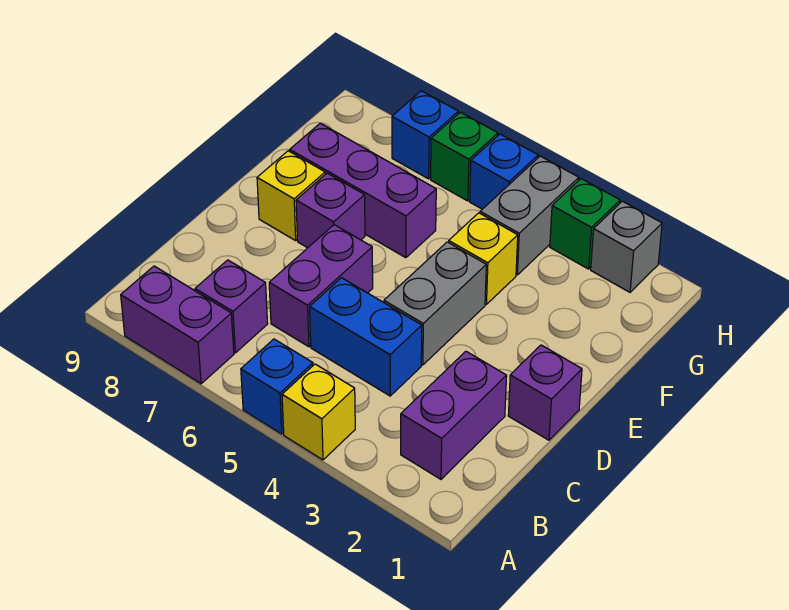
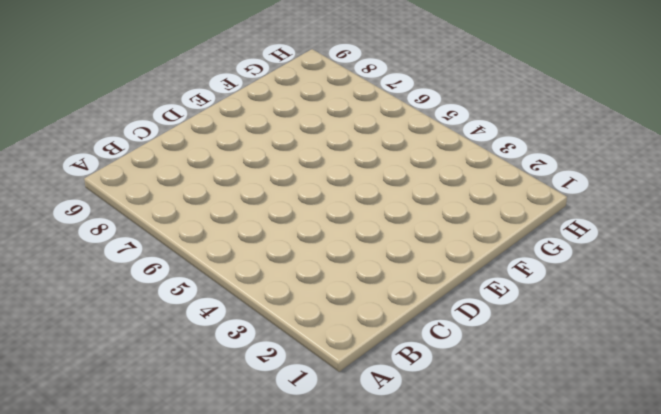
none -> yellow 1x1 brick [282,364,355,460]
none -> blue 1x1 brick [241,339,313,434]
none -> purple 1x2 brick [121,266,234,384]

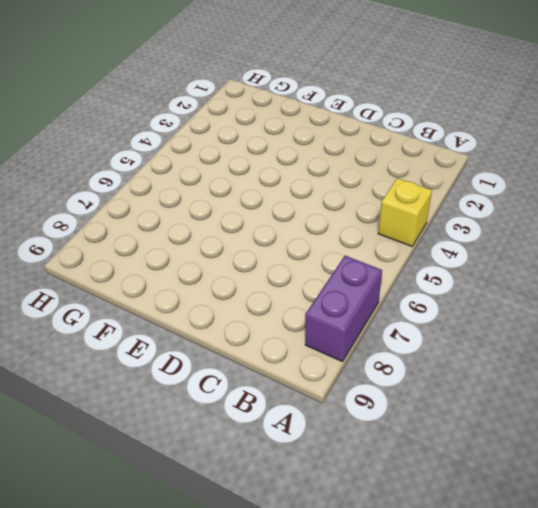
none -> blue 1x1 brick [241,339,313,434]
none -> purple 1x2 brick [401,351,507,479]
none -> purple 1x1 brick [195,260,268,353]

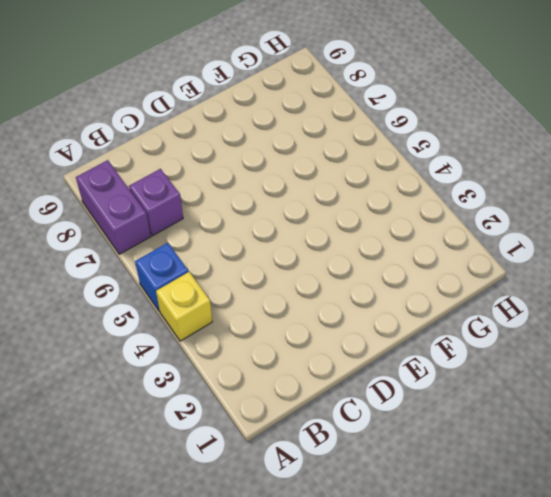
none -> purple 1x2 brick [401,351,507,479]
none -> blue 1x2 brick [310,278,422,396]
none -> purple 1x2 brick [269,225,373,347]

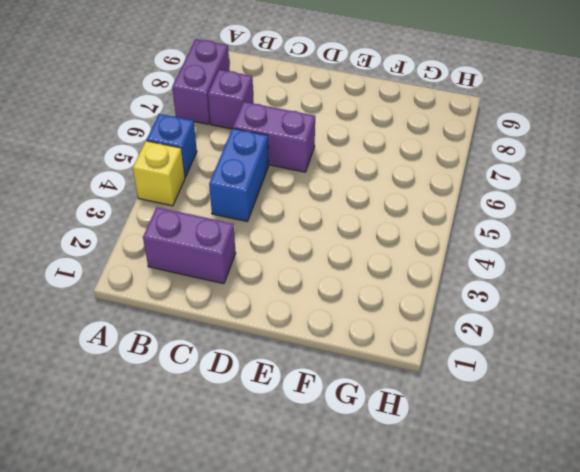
none -> purple 1x1 brick [508,345,582,440]
none -> grey 1x2 brick [384,242,486,365]
none -> purple 1x1 brick [296,173,365,248]

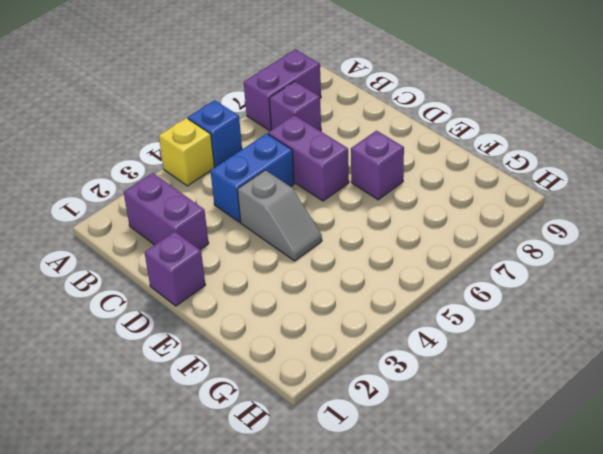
grey 1x2 slope [237,170,322,261] -> grey 1x2 brick [384,242,486,365]
none -> yellow 1x1 brick [257,151,325,241]
none -> yellow 1x1 brick [449,213,518,304]
none -> purple 1x3 brick [290,123,436,258]

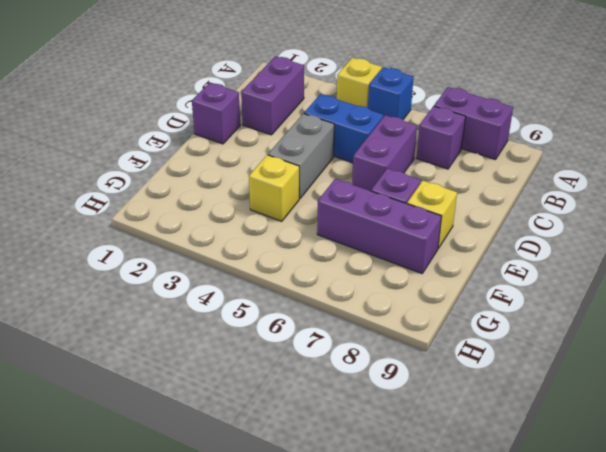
none -> grey 1x2 brick [480,156,579,275]
none -> grey 1x1 brick [591,201,662,292]
none -> green 1x1 brick [550,179,620,269]

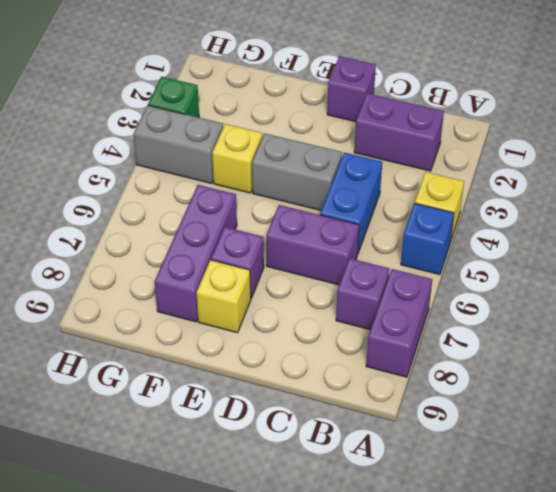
none -> grey 1x1 brick [591,201,662,292]
none -> blue 1x1 brick [470,134,538,209]
none -> green 1x1 brick [431,112,498,201]

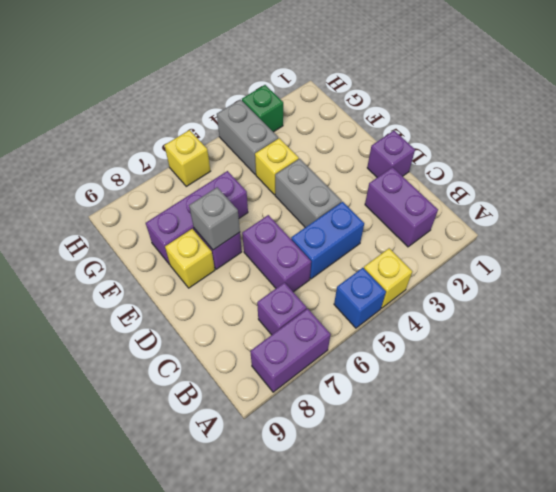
grey 1x1 brick [189,187,240,250] -> grey 1x1 brick moved to [591,201,662,292]
yellow 1x1 brick [164,130,210,186] -> green 1x1 brick [431,112,498,201]
none -> blue 1x1 brick [470,134,538,209]
none -> blue 1x1 brick [392,91,458,179]

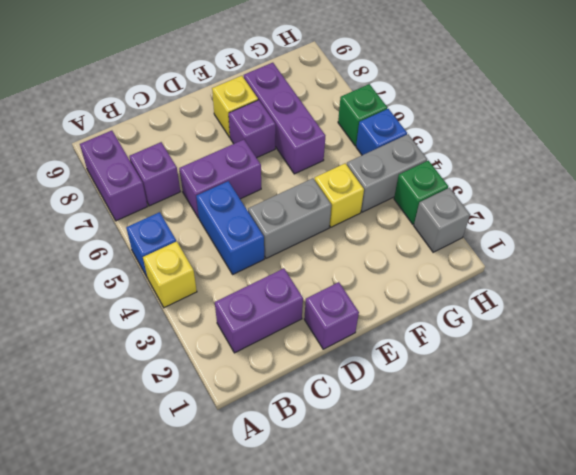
none -> blue 1x1 brick [392,91,458,179]

